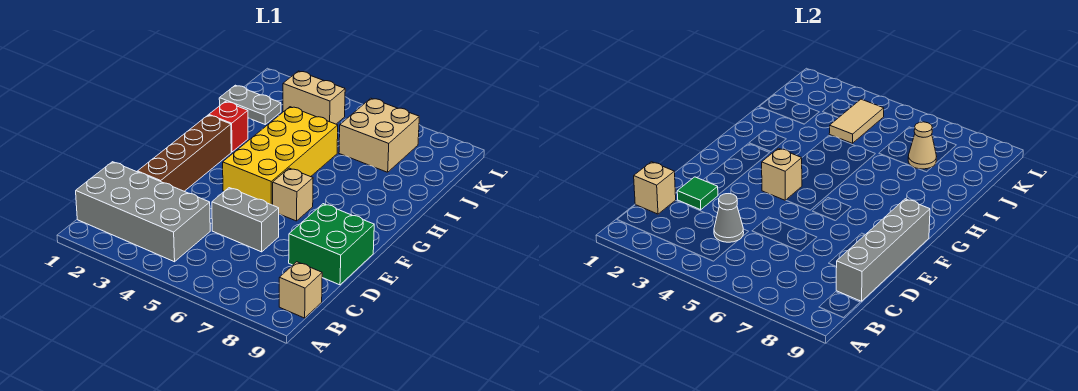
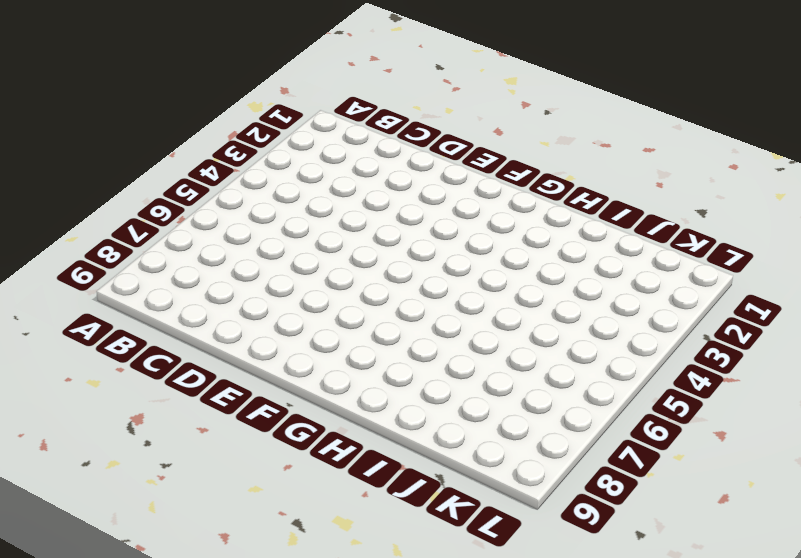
none -> grey 2x4 brick [76,162,210,262]
none -> tan 1x1 brick [279,262,322,318]
none -> brown 1x4 brick [138,115,231,191]

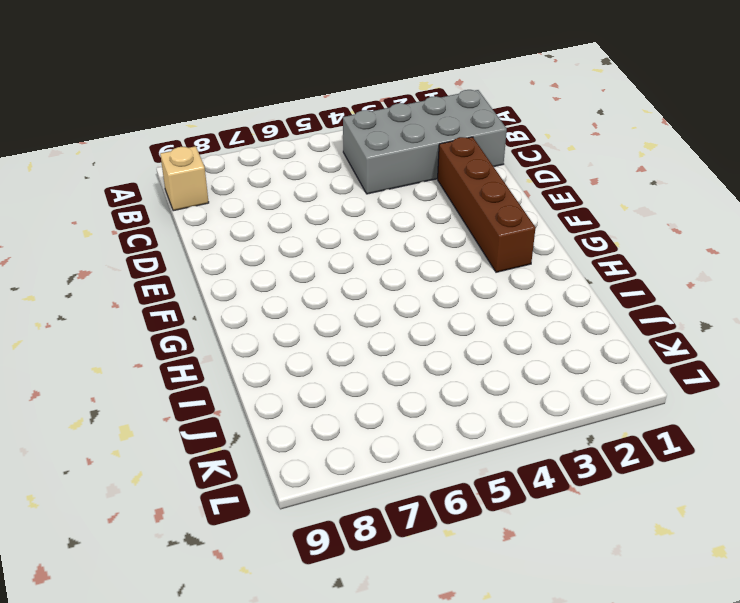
none -> grey 1x2 brick [212,188,279,252]
none -> green 2x2 brick [289,204,374,285]
none -> yellow 2x4 brick [223,107,338,205]

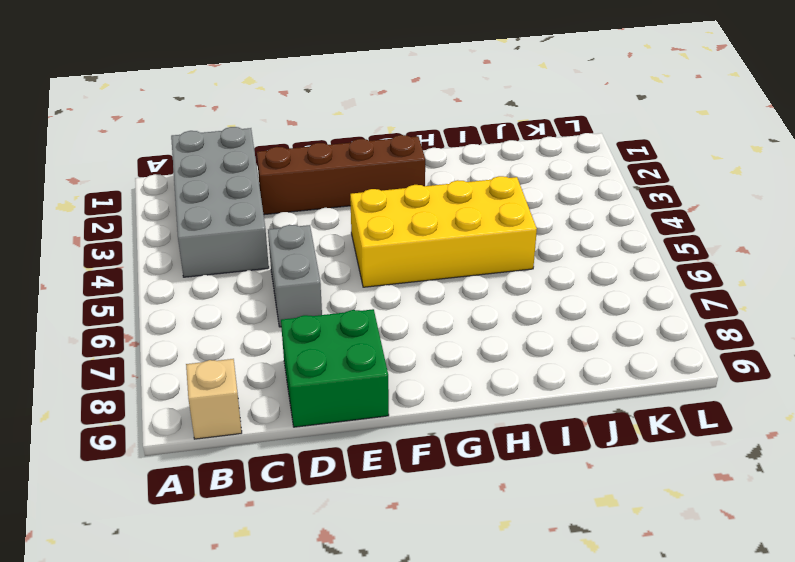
none -> tan 1x1 brick [273,168,313,221]
none -> red 1x1 brick [209,102,248,152]
none -> grey 1x2 plate [219,85,281,124]

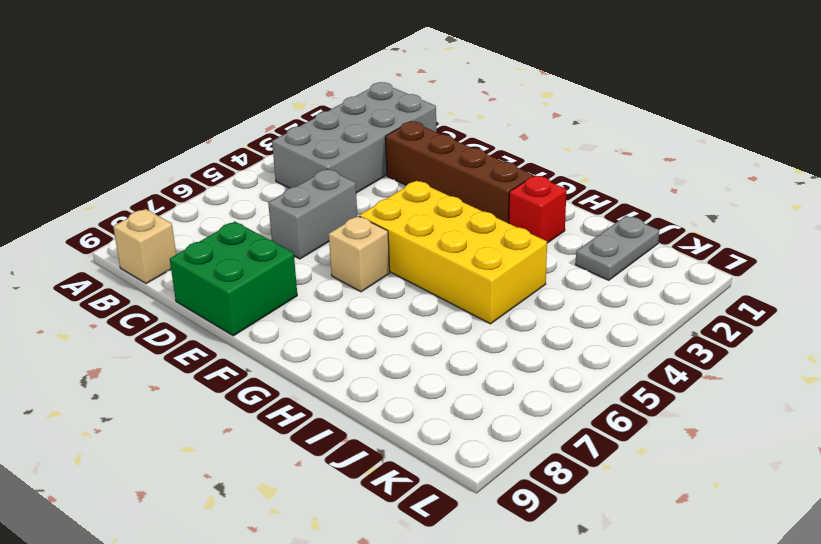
none -> tan 2x2 brick [339,98,419,172]
none -> tan 1x2 brick [283,71,345,124]
none -> tan 1x1 brick [634,162,676,214]

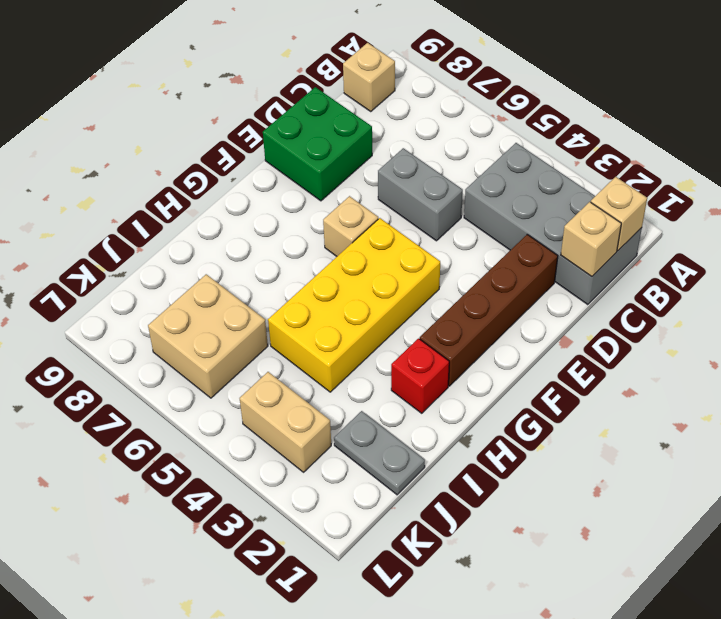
tan 1x1 brick [591,177,647,251] -> tan 1x1 brick moved to [762,148,802,200]
none -> grey 1x1 cone [714,194,744,242]
none -> grey 1x4 brick [836,199,930,301]
none -> green 1x1 tile [677,177,718,210]

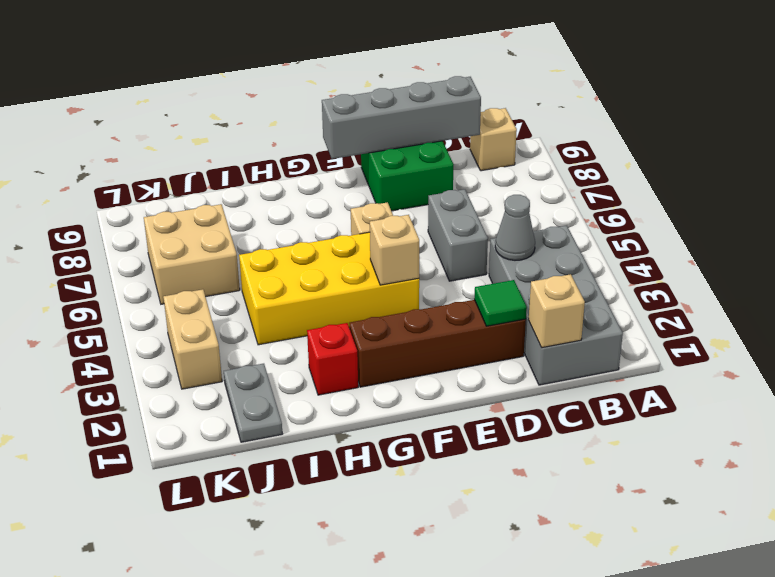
none -> tan 1x2 tile [829,99,884,143]
none -> tan 1x1 cone [908,122,937,169]

